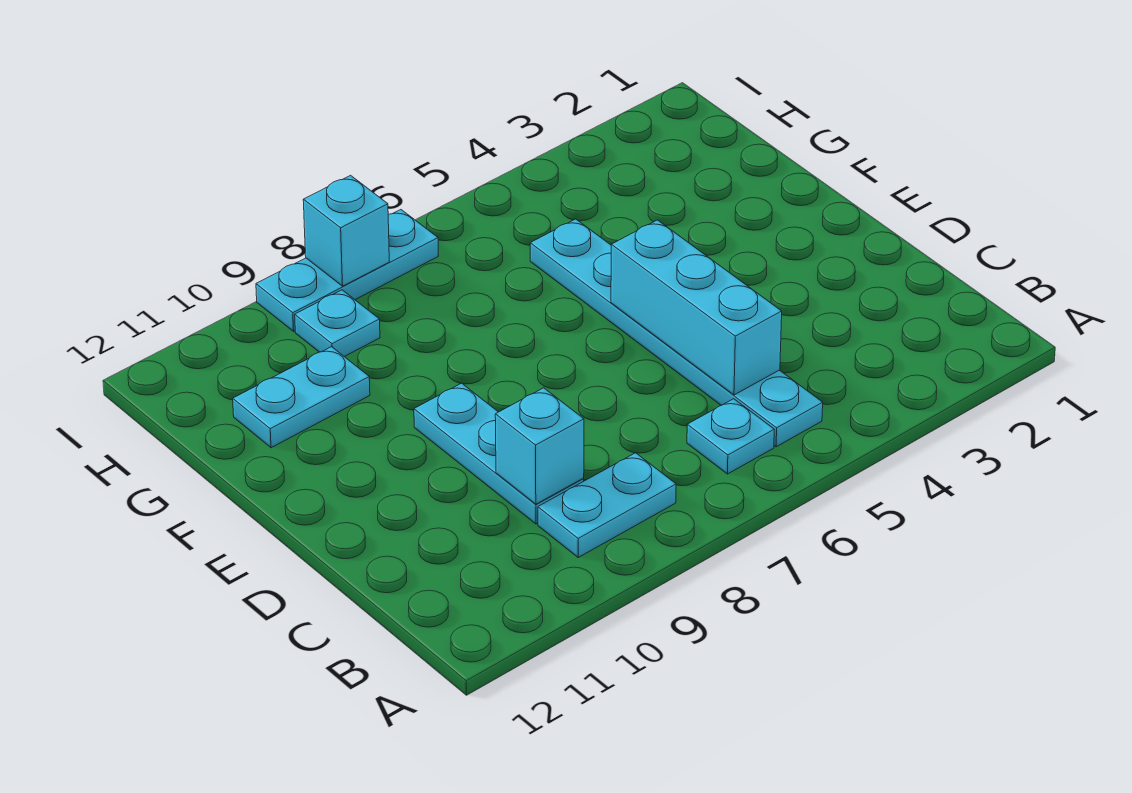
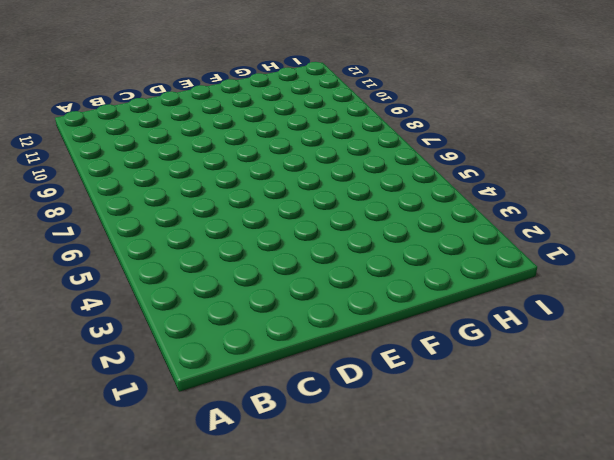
none -> cyan 1x6 plate [530,219,823,447]
none -> cyan 1x1 plate [687,399,774,474]

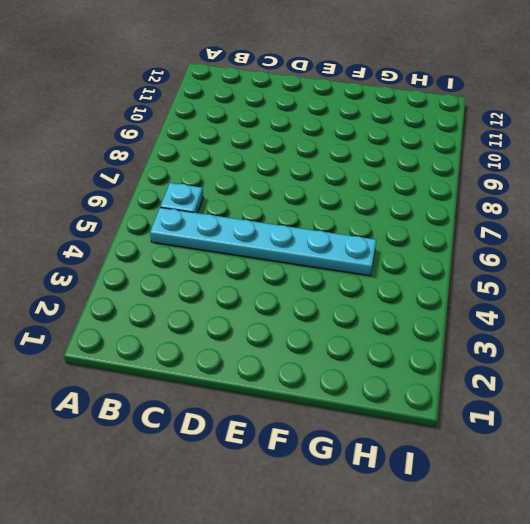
none -> cyan 1x2 plate [538,453,676,557]
none -> cyan 1x3 plate [414,383,584,524]

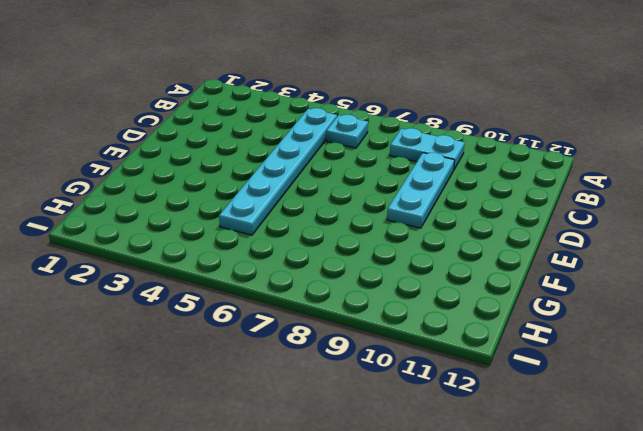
none -> cyan 1x2 plate [233,347,370,448]
none -> cyan 1x1 plate [295,290,380,357]

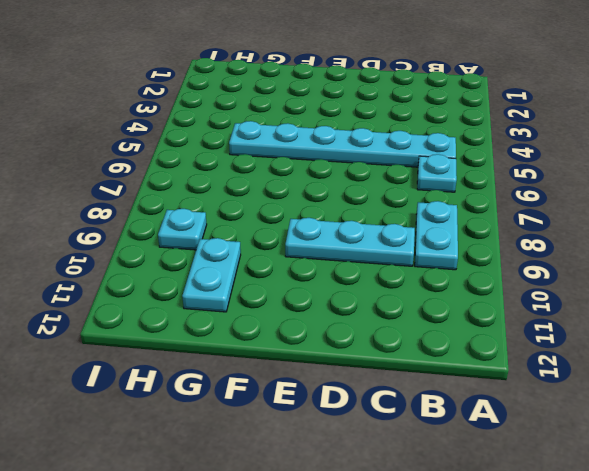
none -> cyan 1x3 plate [256,210,438,331]
none -> cyan 1x3 brick [611,220,782,395]

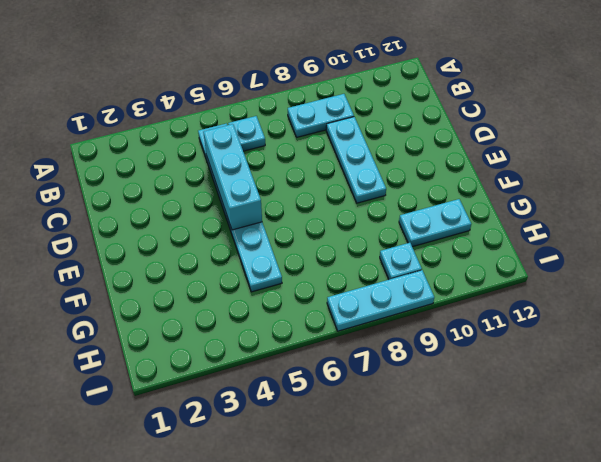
none -> cyan 1x1 brick [495,388,584,504]
none -> cyan 1x1 brick [303,175,389,286]

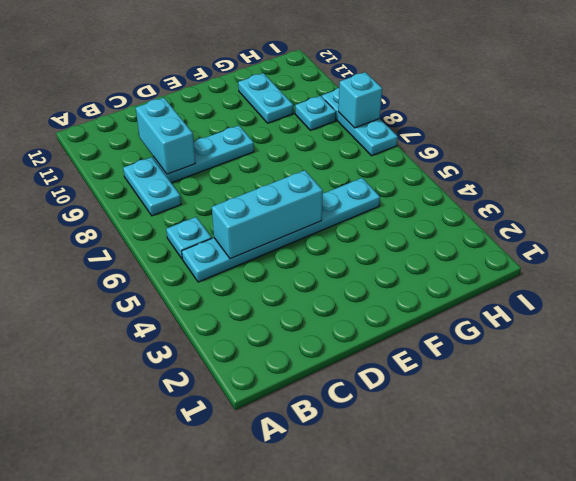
cyan 1x2 brick [136,98,195,174] -> cyan 1x1 brick [495,388,584,504]

